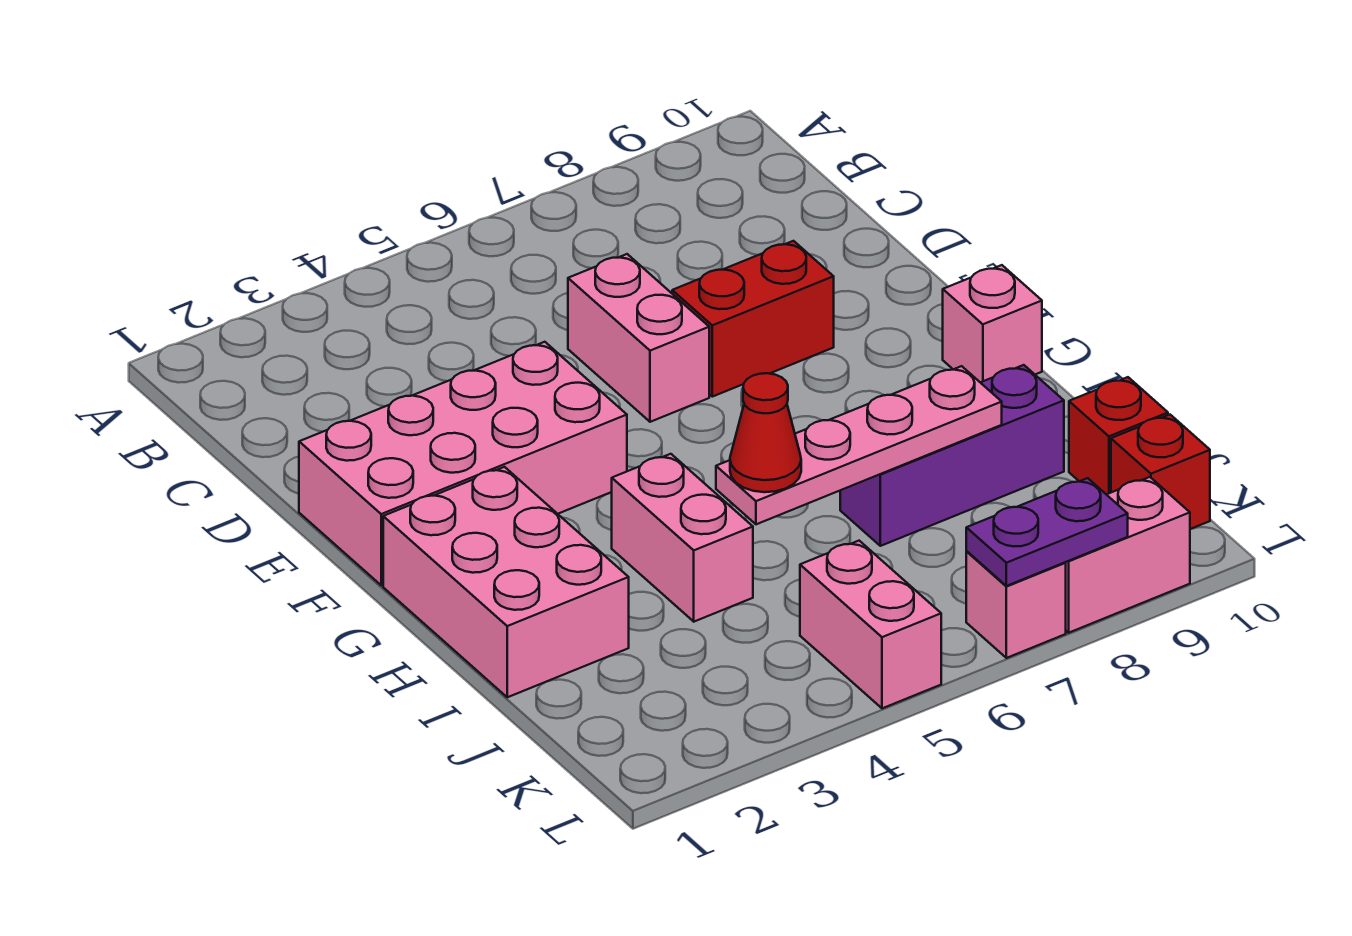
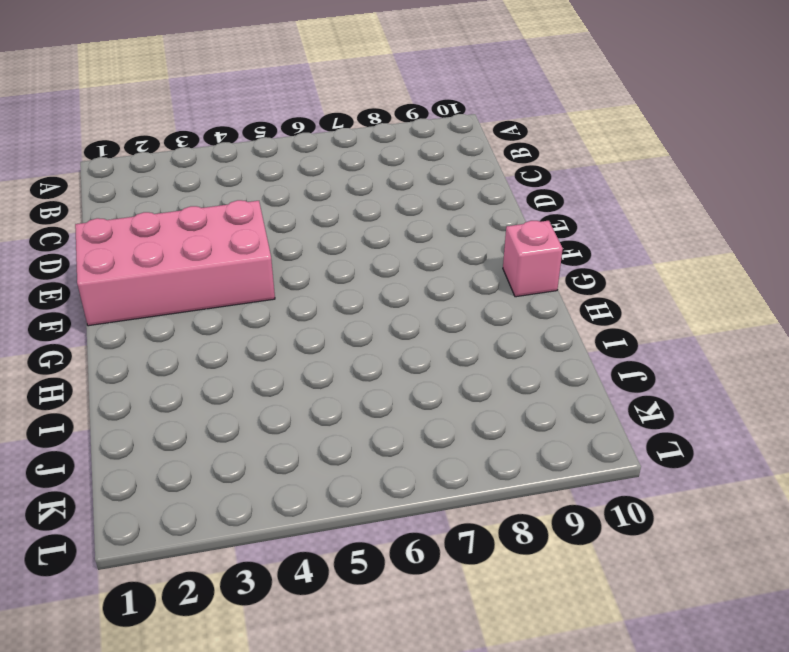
none -> pink 1x2 brick [568,254,709,422]
none -> red 1x2 brick [672,241,834,397]
none -> pink 2x3 brick [383,467,629,697]

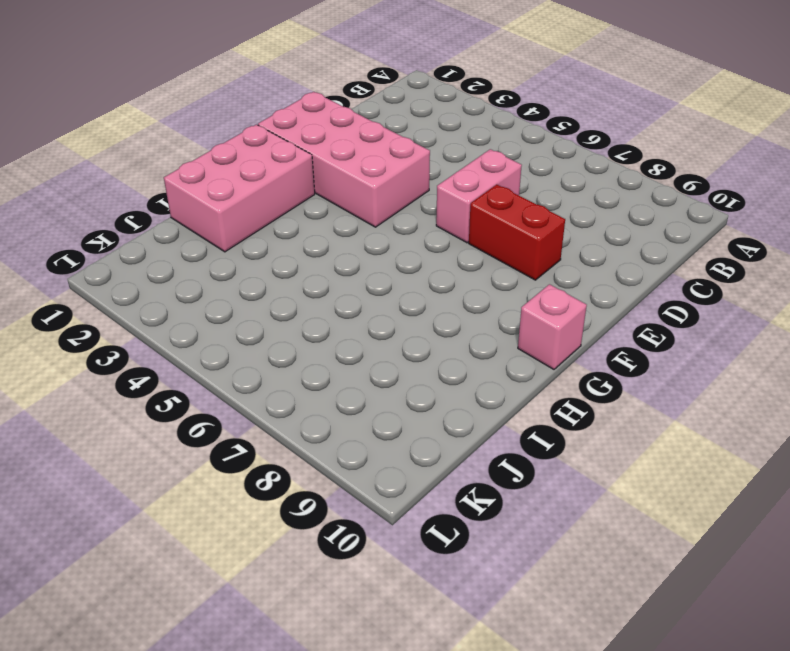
none -> pink 1x2 brick [612,454,753,622]
none -> purple 1x3 brick [840,365,1064,546]
none -> red 1x1 brick [1069,377,1168,494]

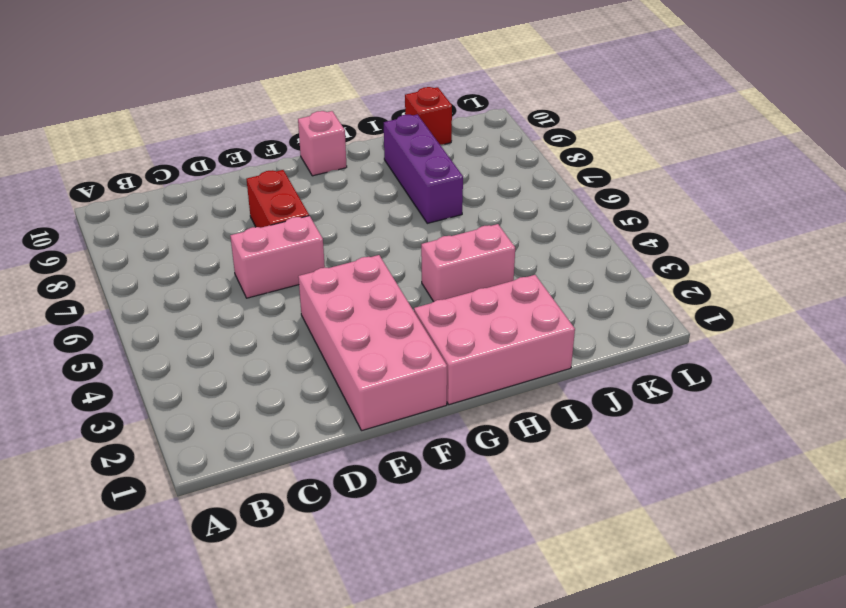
none -> pink 1x2 brick [800,541,941,708]
none -> red 1x1 brick [1111,415,1210,529]
none -> pink 1x1 brick [966,552,1066,658]

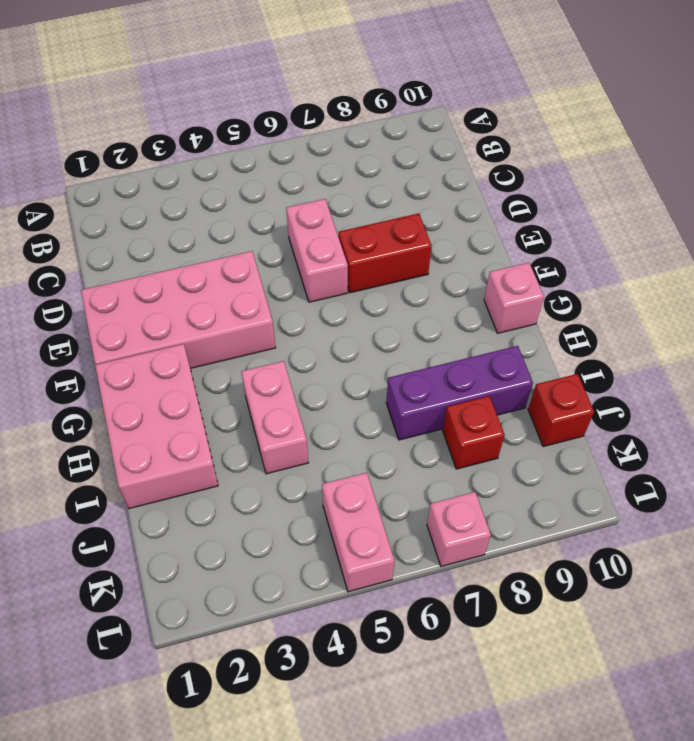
red 1x1 brick [443,396,505,469] -> red 1x1 brick moved to [1111,415,1210,529]
none -> pink 1x2 brick [1065,477,1190,633]
none -> pink 1x4 plate [716,366,1002,524]
none -> purple 1x2 plate [966,478,1128,586]

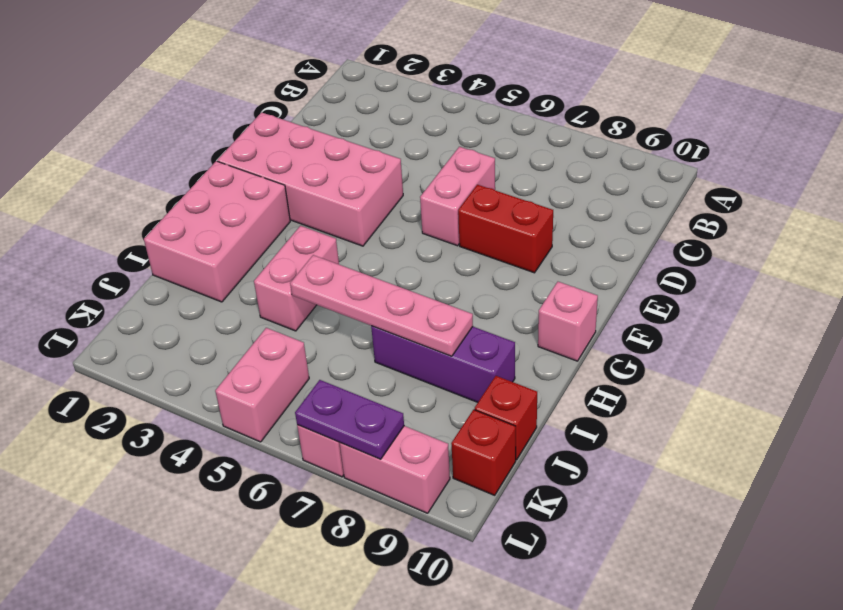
none -> red 1x1 cone [730,373,801,492]

